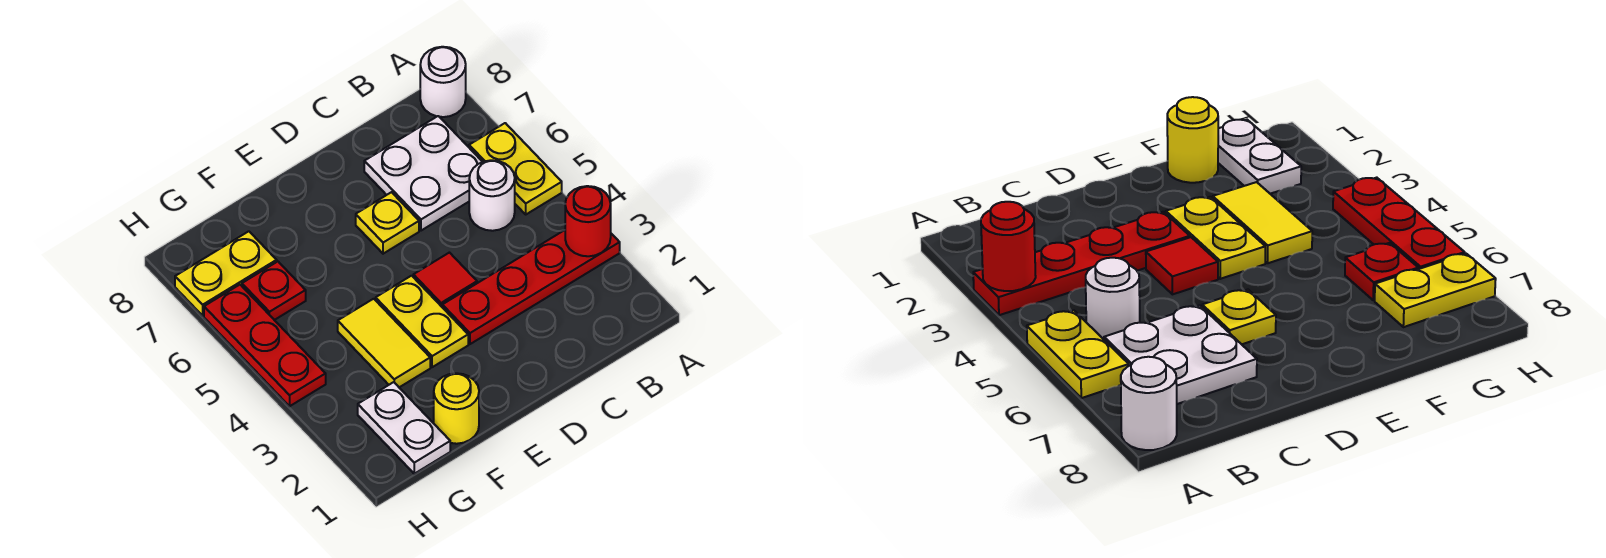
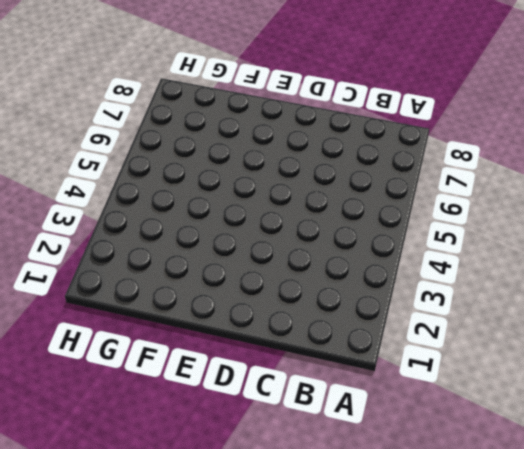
none -> red 1x4 plate [442,230,620,344]
none -> yellow 1x2 plate [469,123,562,214]
none -> white 1x1 round brick [420,47,466,117]

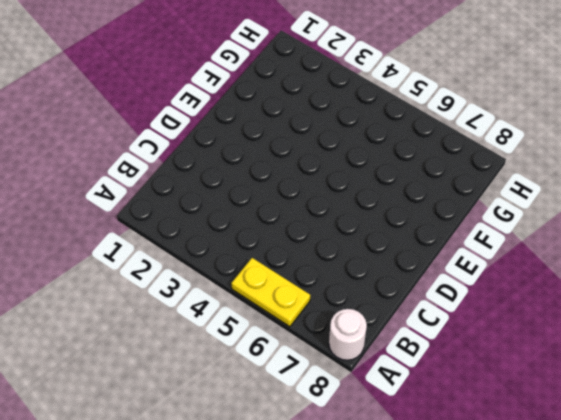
none -> red 1x4 plate [442,230,620,344]
none -> white 1x1 round brick [469,160,515,231]
none -> white 2x2 plate [364,116,482,231]

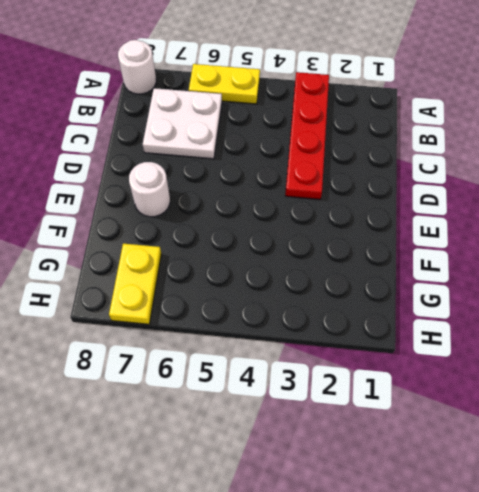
white 1x1 round brick [129,162,170,217] -> white 1x1 round brick moved to [469,160,515,231]
none -> red 1x1 tile [413,253,477,307]
none -> yellow 1x1 plate [356,192,419,254]
none -> yellow 1x2 plate [376,276,468,367]

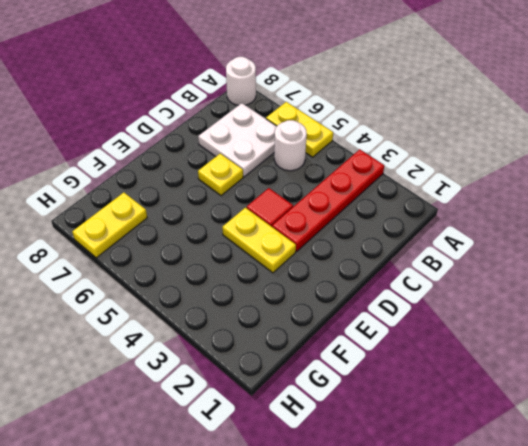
none -> yellow 1x1 round brick [434,373,479,444]
none -> yellow 1x2 tile [338,299,430,387]
none -> white 1x2 plate [358,382,450,474]

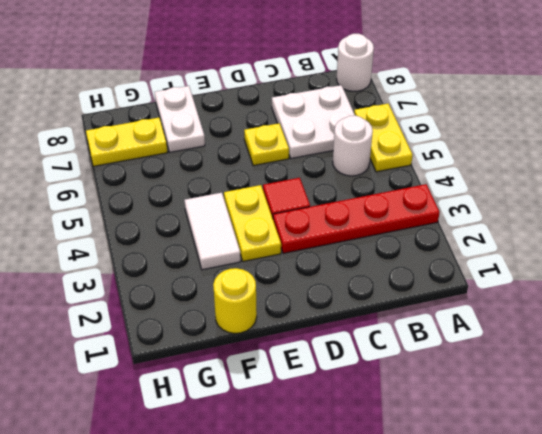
white 1x2 tile [184,193,241,270] -> yellow 1x2 tile [338,299,430,387]
white 1x2 plate [155,86,205,152] -> white 1x2 plate moved to [358,382,450,474]
none -> red 1x1 plate [242,262,306,320]
none -> red 1x3 plate [204,285,326,406]
none -> red 1x1 round brick [565,186,611,256]

